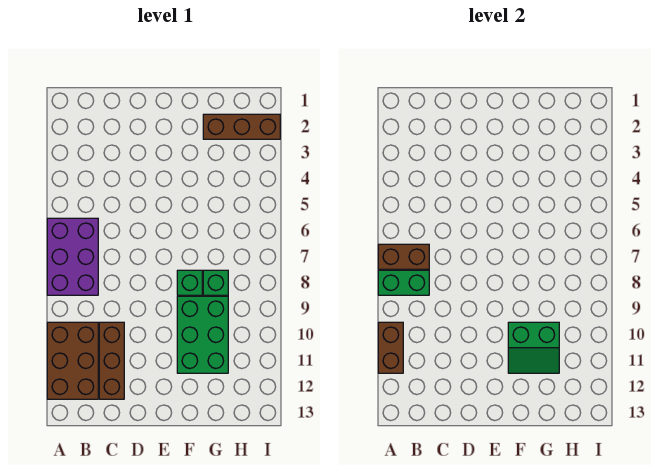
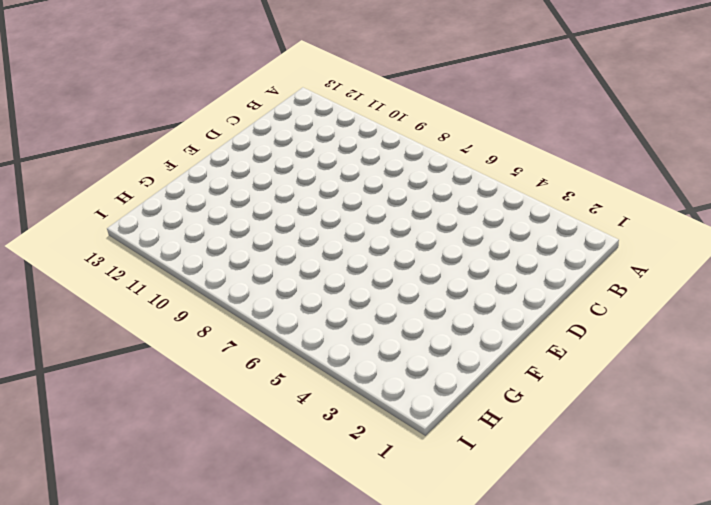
none -> purple 2x3 brick [47,218,98,295]
none -> brown 2x3 brick [47,322,98,399]

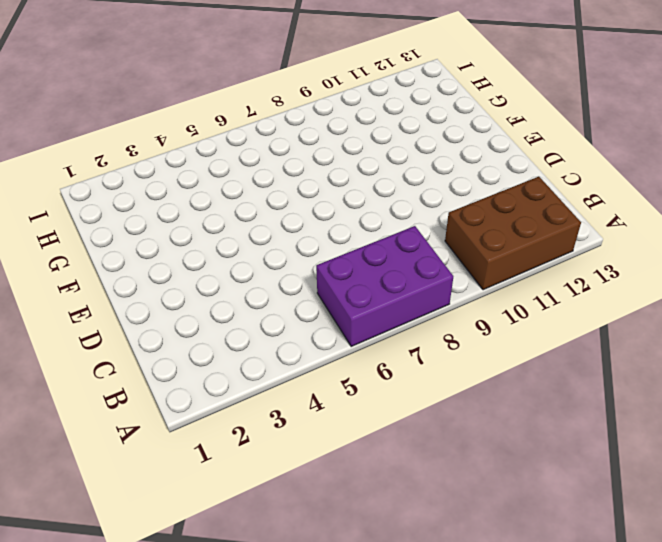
none -> brown 1x3 brick [99,322,124,399]
none -> green 1x1 brick [177,270,202,295]

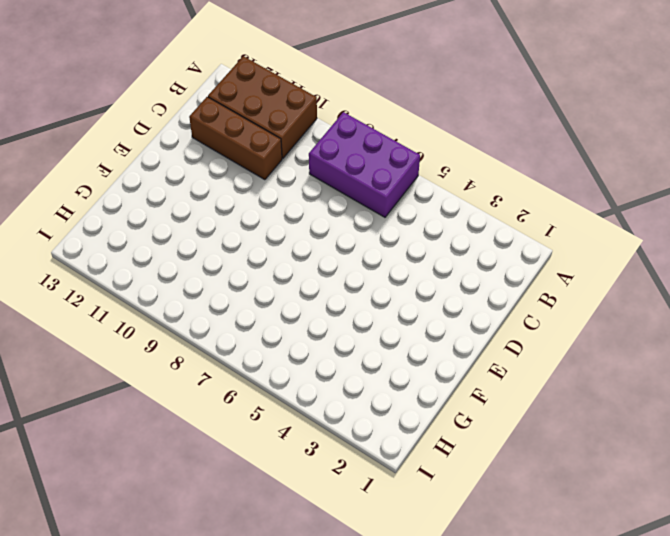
none -> green 1x1 brick [177,270,202,295]
none -> green 2x3 brick [177,296,228,373]

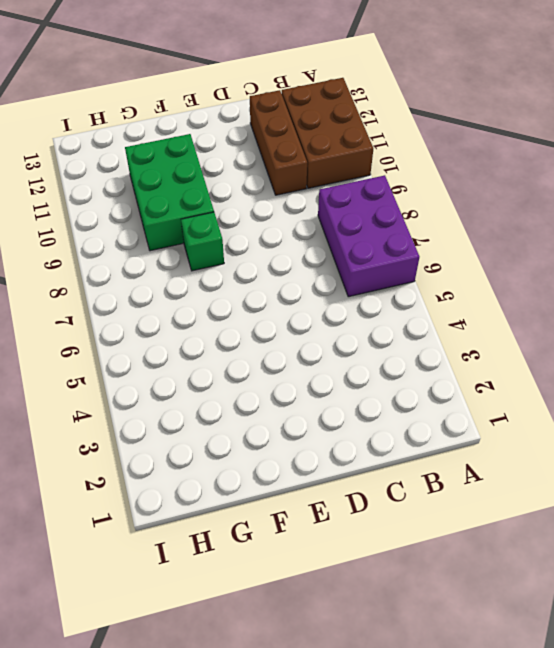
none -> brown 1x3 brick [203,114,280,139]
none -> green 1x1 brick [203,270,228,295]

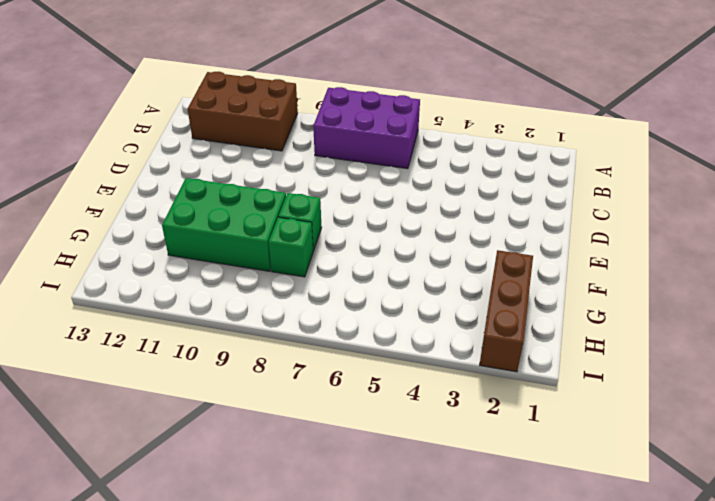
none -> brown 1x3 brick [99,322,124,399]
none -> brown 1x2 brick [378,244,429,269]

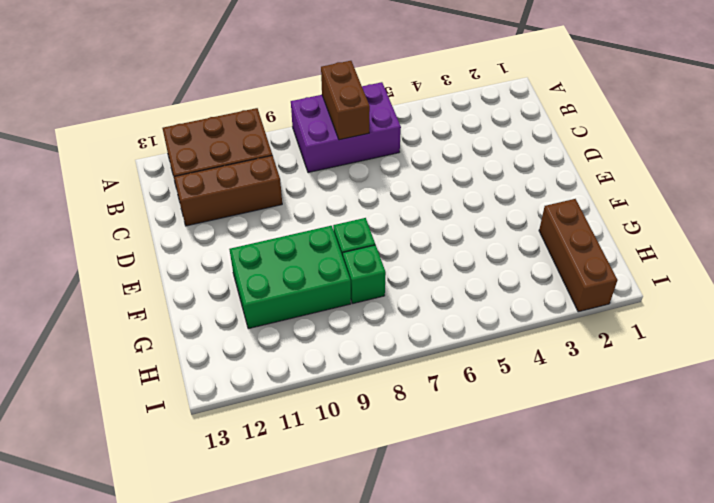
none -> green 1x2 brick [378,270,429,295]
none -> brown 1x2 brick [378,322,403,373]

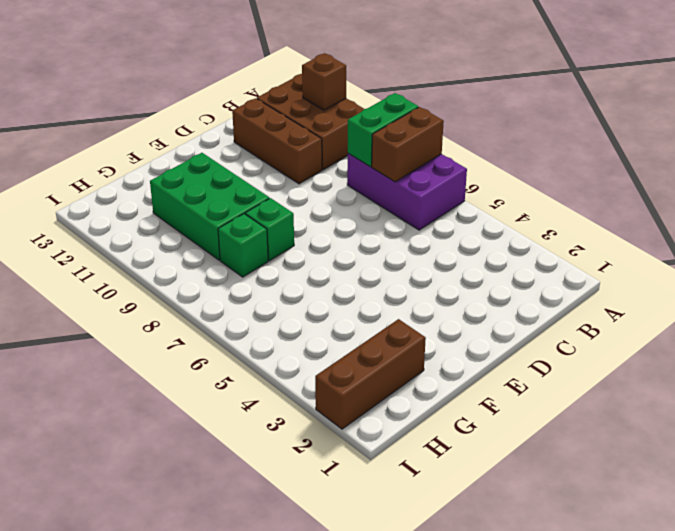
brown 1x1 brick [302,53,346,110] -> brown 1x2 brick [378,322,403,373]
none -> green 2x2 slope [508,322,559,373]

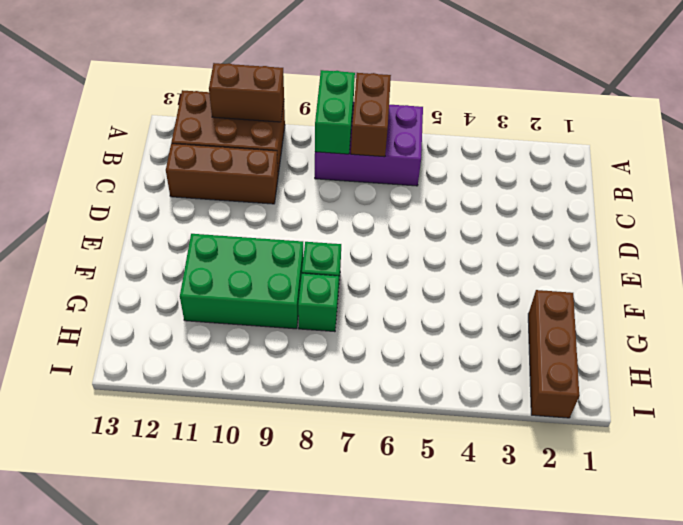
none -> green 2x2 slope [508,322,559,373]

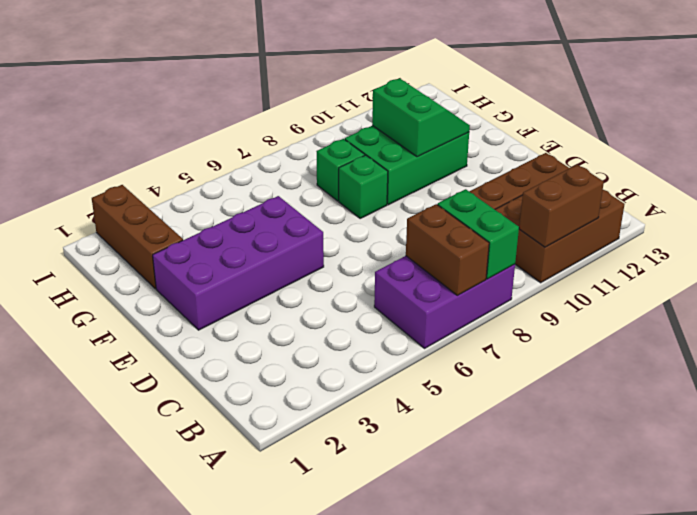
purple 2x4 brick [153,196,324,330] -> none

